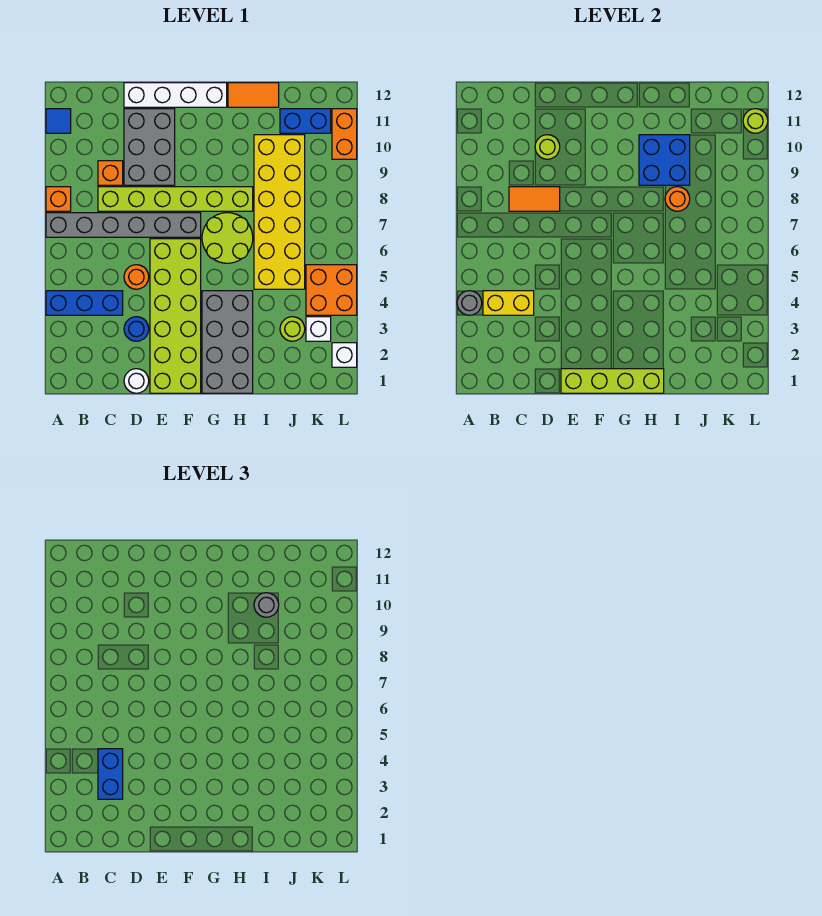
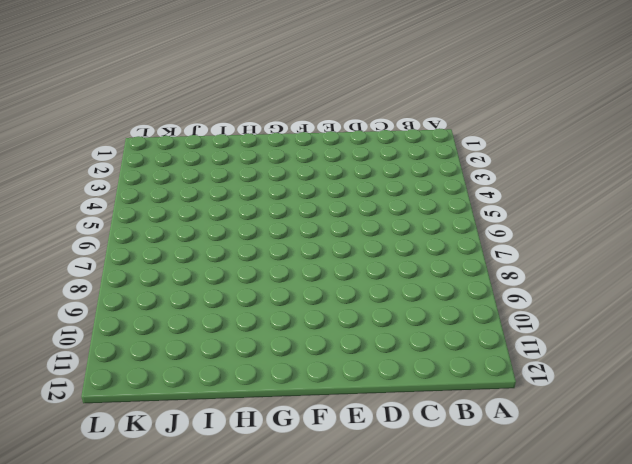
none -> blue 1x3 brick [46,291,123,315]
none -> grey 1x6 brick [46,213,201,237]
none -> orange 1x1 brick [46,187,71,211]
none -> blue 1x1 tile [46,109,71,133]

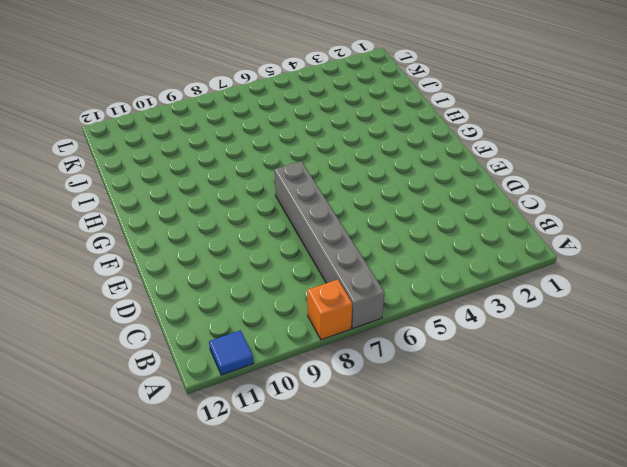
none -> blue 1x3 brick [46,291,123,315]
none -> lime 1x6 brick [98,187,253,211]
none -> orange 1x1 brick [98,161,123,185]
none -> white 1x1 round brick [124,369,149,393]

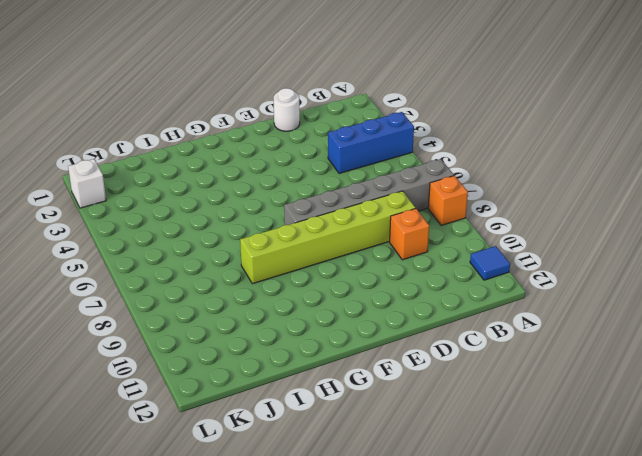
none -> blue 1x1 round brick [124,317,149,341]
none -> orange 1x1 round brick [124,265,149,289]
none -> grey 2x3 brick [124,109,175,185]
none -> white 1x4 brick [124,83,227,107]

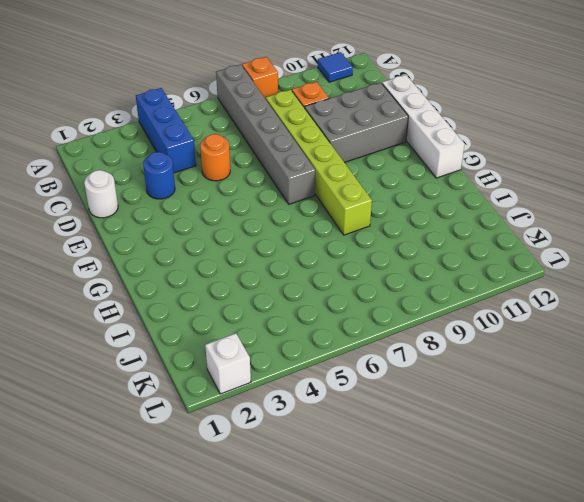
none -> lime 2x6 brick [150,239,201,393]
none -> grey 2x4 brick [202,291,253,393]
none -> lime 2x2 round brick [202,213,253,263]
none -> orange 1x2 tile [228,83,279,107]

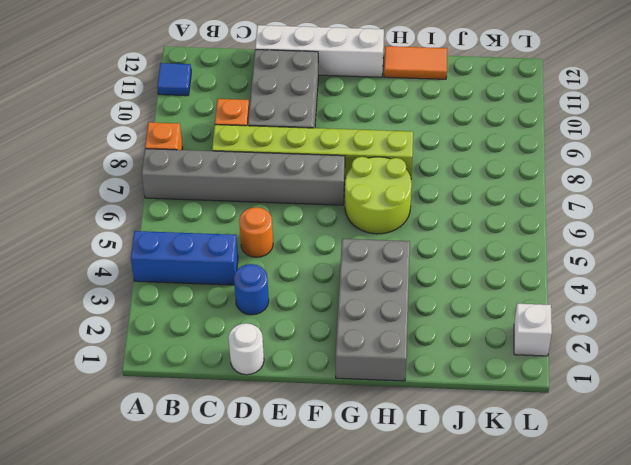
none -> lime 2x6 brick [150,239,201,393]
none -> yellow 2x6 brick [254,135,305,289]
none -> lime 1x1 round brick [280,317,305,341]
none -> blue 1x2 brick [280,109,331,133]

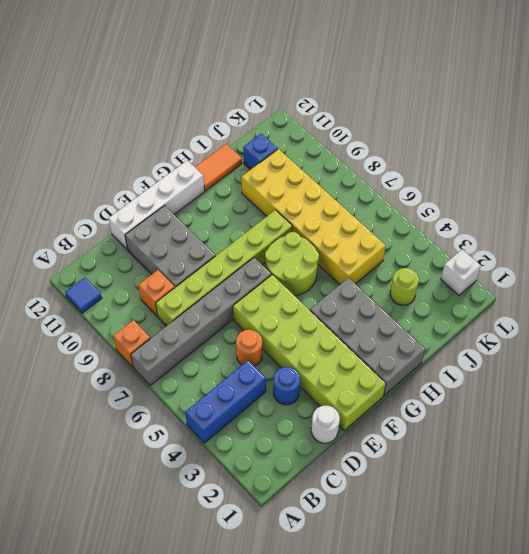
blue 1x1 brick [243,134,278,170] -> blue 1x2 brick [280,109,331,133]
none -> white 1x1 brick [306,317,331,341]
none -> orange 2x2 brick [306,265,357,315]
none -> orange 1x2 brick [332,109,357,159]
none -> grey 1x1 round brick [457,291,482,315]

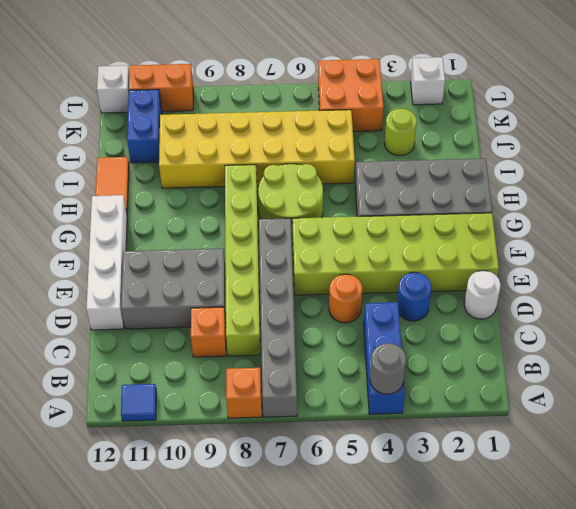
white 1x1 brick [97,65,129,113] -> white 1x1 brick moved to [306,317,331,341]
none -> yellow 1x2 brick [483,291,534,315]
none -> orange 1x2 tile [509,187,560,211]
none -> lime 1x1 round brick [535,135,560,159]
none -> lime 1x4 brick [561,369,664,393]

